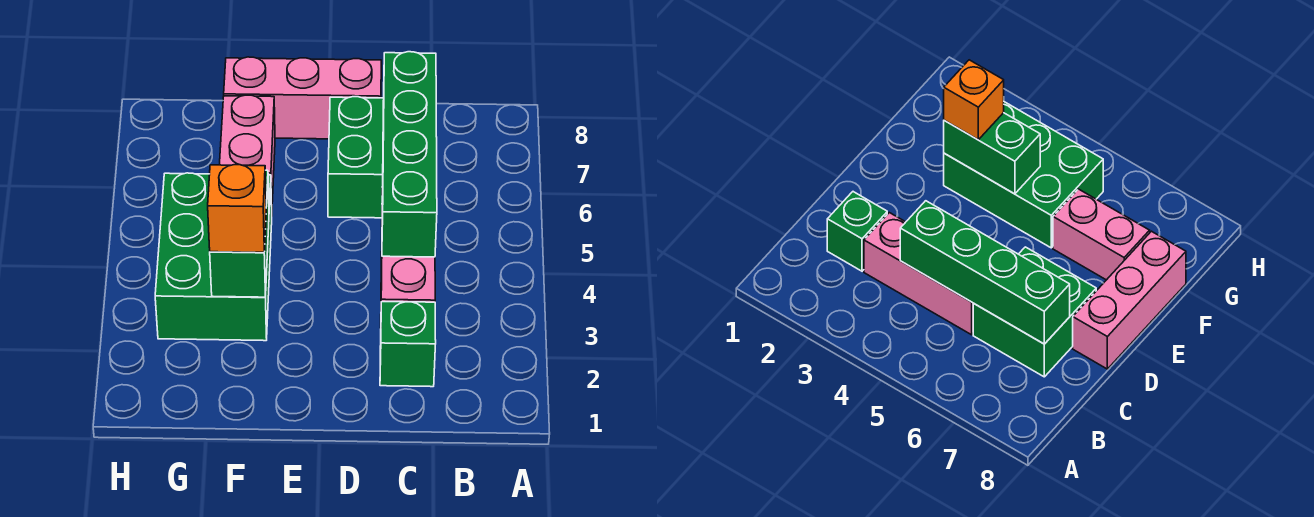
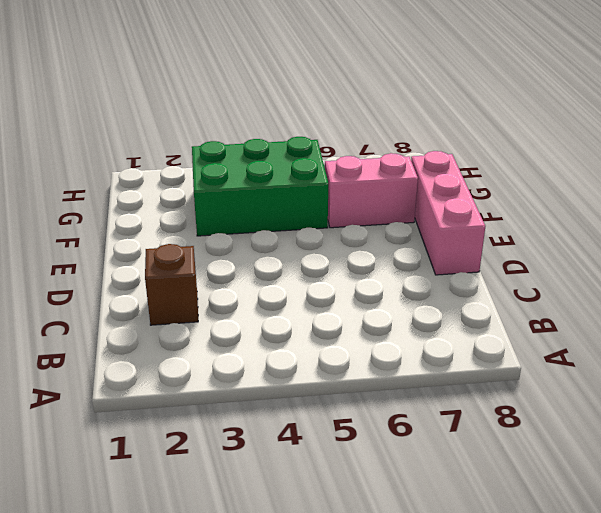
brown 1x1 brick [145,244,198,325] -> green 1x1 brick [380,302,436,387]
none -> pink 1x3 brick [381,187,435,302]
none -> green 2x2 brick [328,97,384,218]

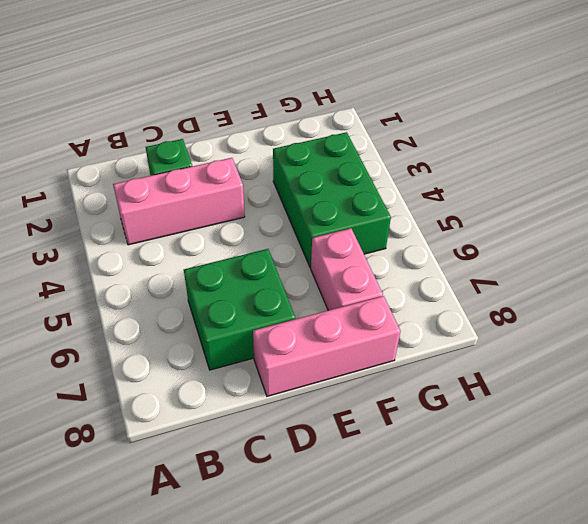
pink 1x3 brick [113,158,245,245] -> pink 1x3 brick turned to [381,187,435,302]
none -> green 1x4 brick [382,52,437,257]
none -> green 1x2 brick [210,170,269,297]

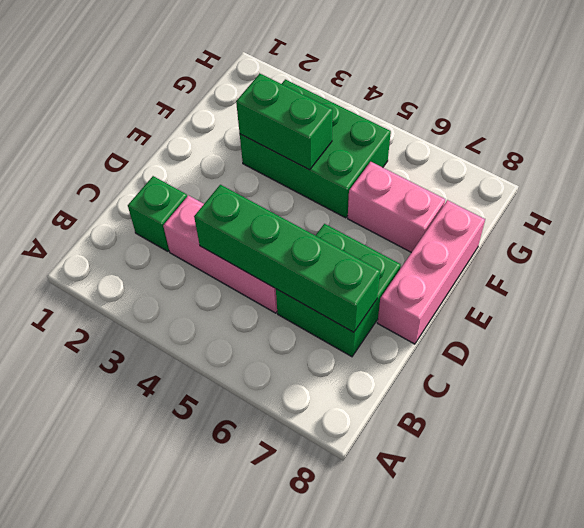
none -> orange 1x1 brick [208,165,266,253]

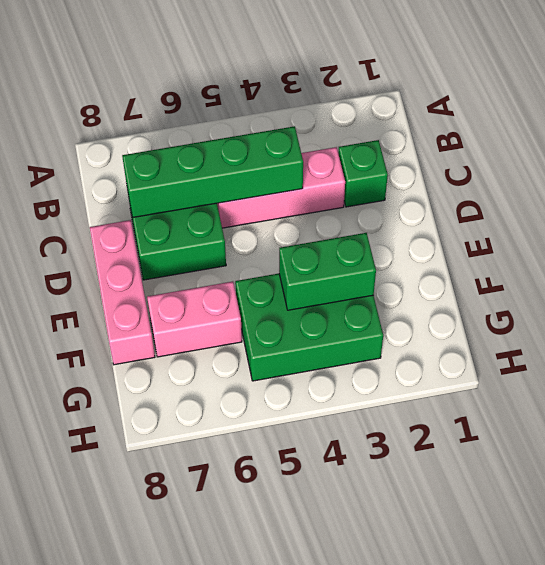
none -> orange 1x1 brick [208,165,266,253]

